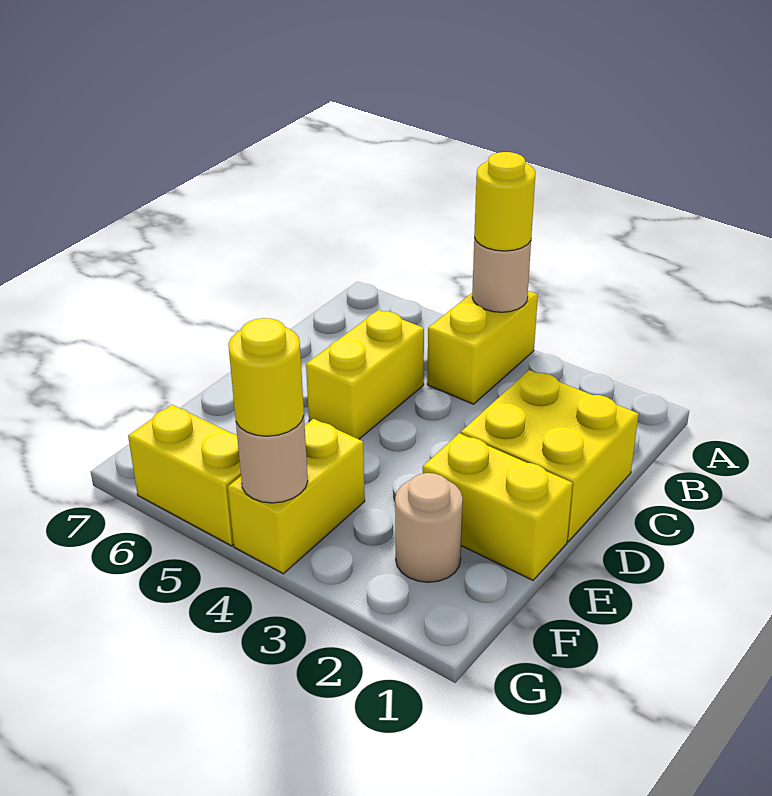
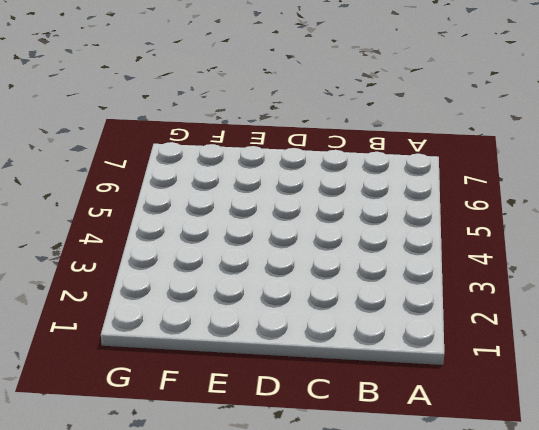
none -> yellow 1x2 brick [427,291,538,404]
none -> yellow 2x2 brick [461,370,639,541]

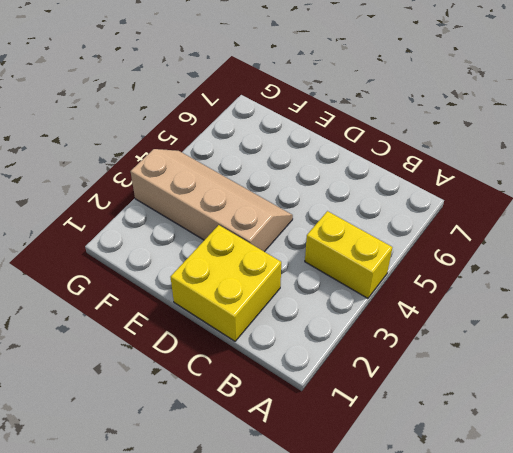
tan 2x4 slope [130,149,293,252] -> yellow 1x2 brick [228,419,365,574]
none -> yellow 1x2 brick [306,310,424,439]
none -> yellow 1x2 brick [423,433,573,580]

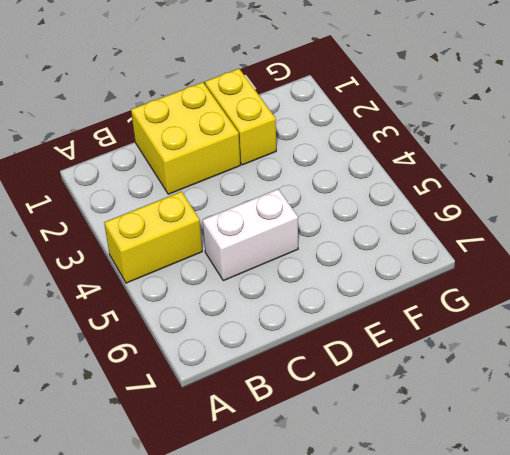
white 1x2 brick [202,189,298,281] -> yellow 1x2 brick [306,310,424,439]
none -> tan 1x1 round brick [395,473,463,582]
none -> yellow 1x2 brick [228,419,365,574]

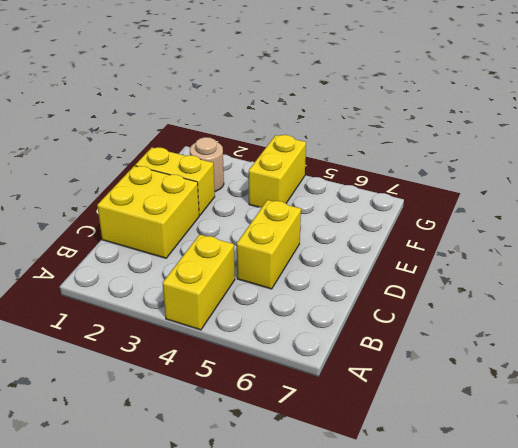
none -> yellow 1x2 brick [128,405,241,546]
none -> tan 1x1 round brick [472,237,531,312]

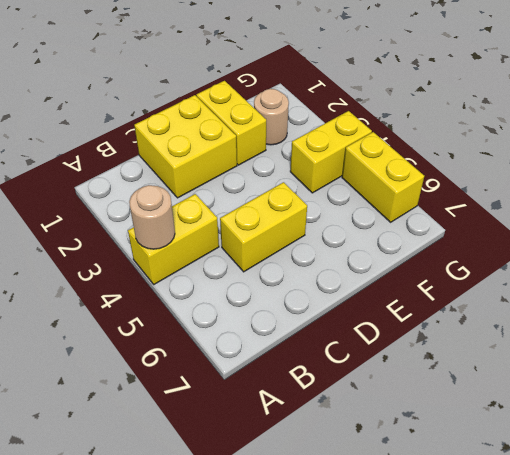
none -> tan 1x1 round brick [236,416,308,503]
none -> yellow 1x1 round brick [474,152,536,251]

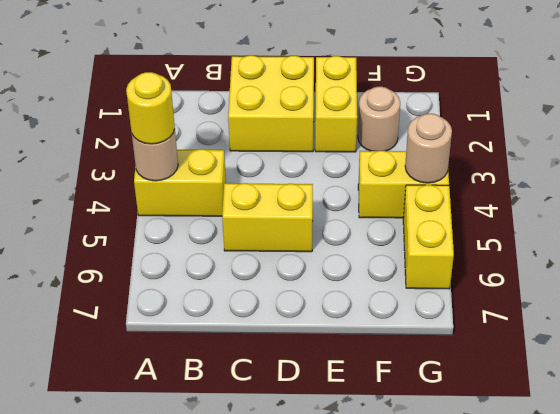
none -> yellow 1x1 round brick [228,318,304,436]

